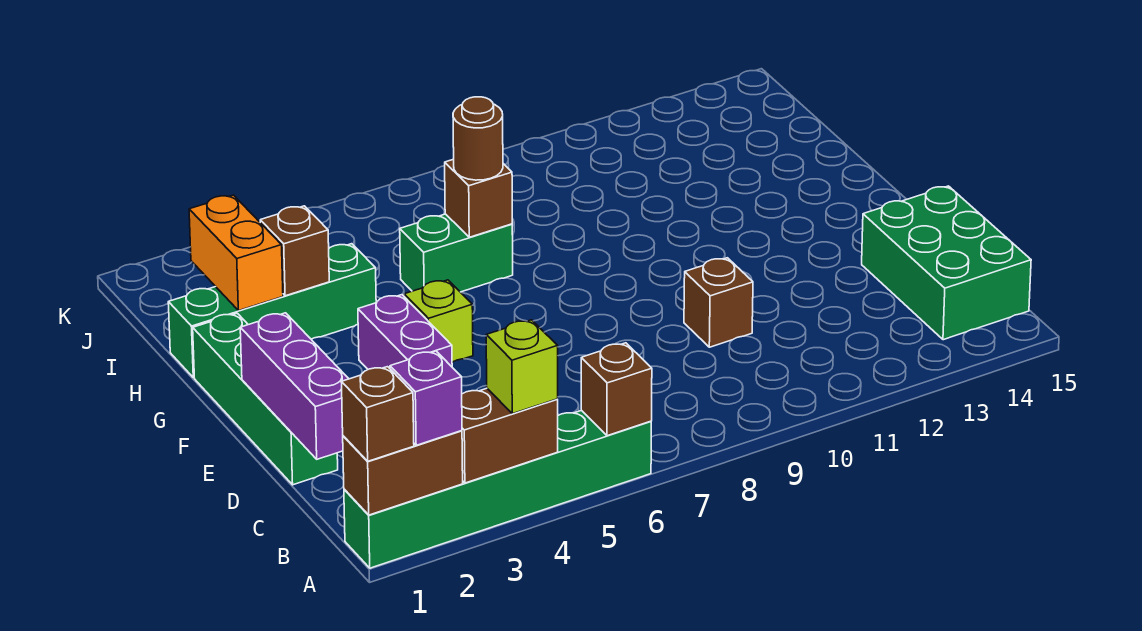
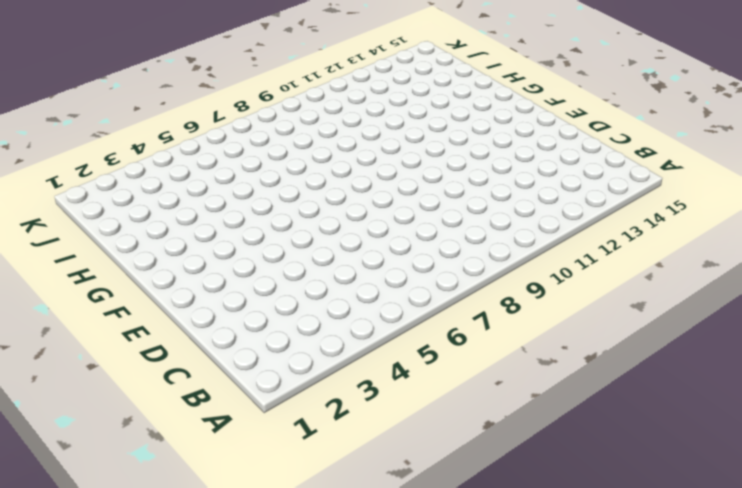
none -> green 1x6 brick [344,410,651,568]
none -> green 2x3 brick [862,186,1031,340]
none -> green 1x4 brick [193,313,338,485]

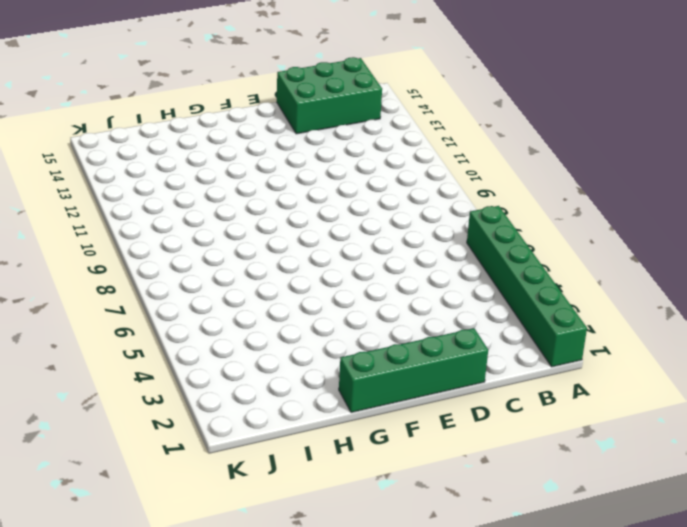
none -> brown 1x1 brick [684,258,753,347]
none -> purple 1x2 brick [358,295,452,369]
none -> lime 1x1 brick [404,280,473,362]

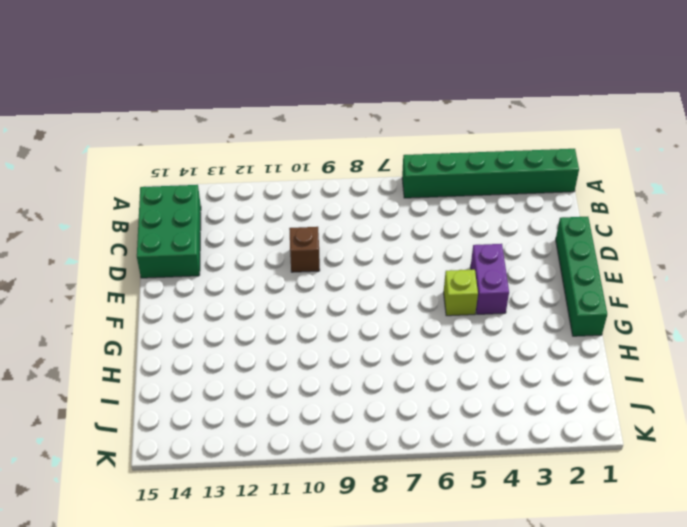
none -> green 1x4 brick [168,244,376,378]
none -> green 1x2 brick [400,214,513,292]
none -> brown 1x2 brick [343,431,463,515]

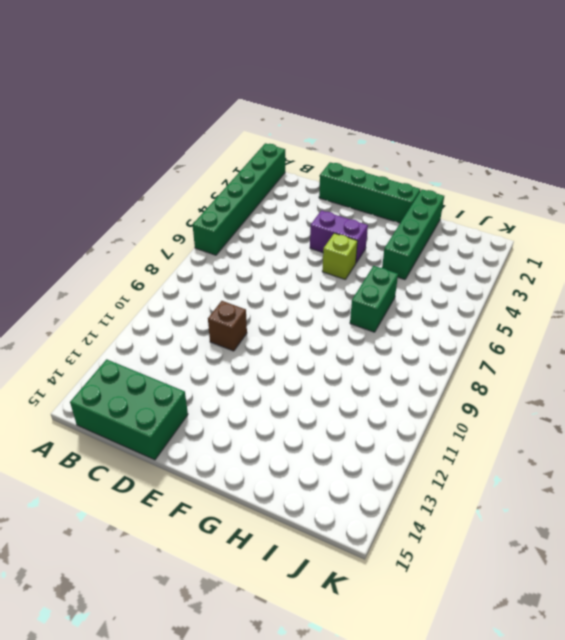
none -> brown 1x2 brick [343,431,463,515]
none -> brown 1x2 brick [462,388,558,483]
none -> brown 1x1 brick [581,343,652,436]

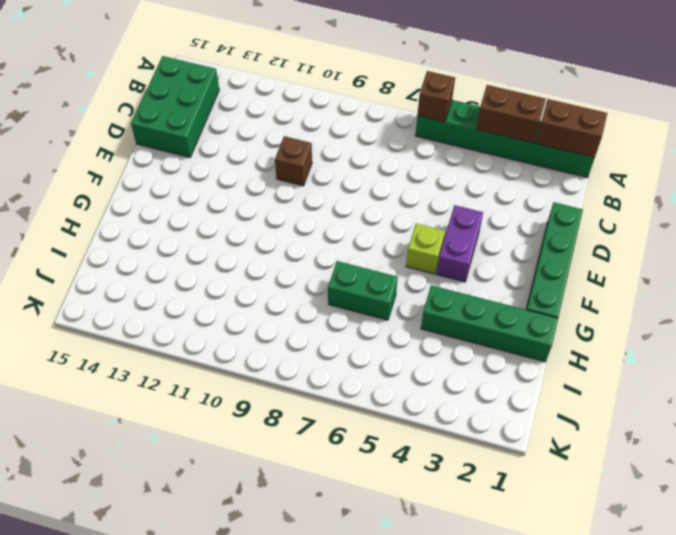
none -> purple 1x3 brick [240,313,349,459]
none -> orange 1x2 brick [189,195,283,311]
none -> brown 1x1 brick [260,206,329,296]

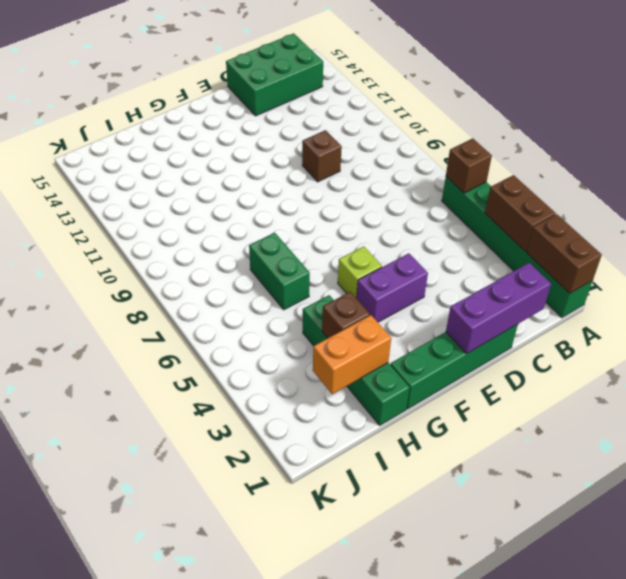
none -> brown 1x1 brick [445,159,512,237]
none -> brown 1x1 brick [341,367,414,461]
none -> purple 1x1 brick [390,351,462,445]

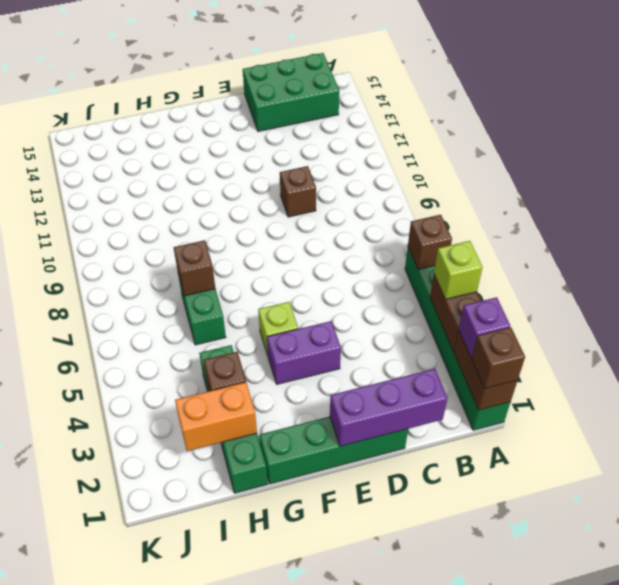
none -> brown 1x1 round brick [453,97,503,180]

